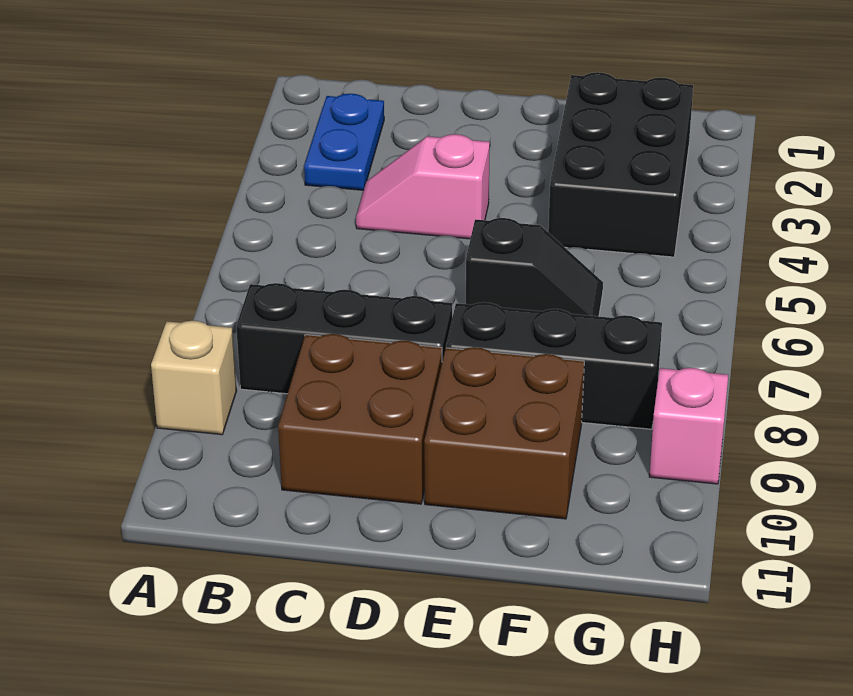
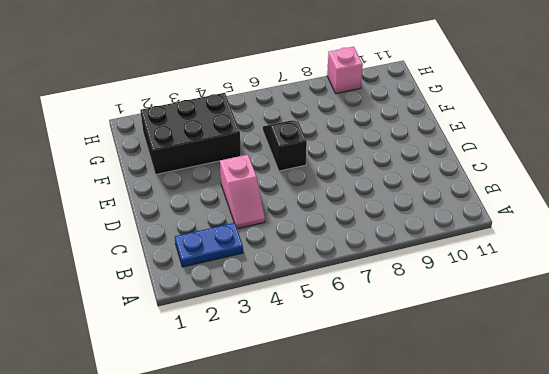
none -> tan 1x1 brick [151,321,237,435]
none -> black 1x3 brick [236,283,452,394]

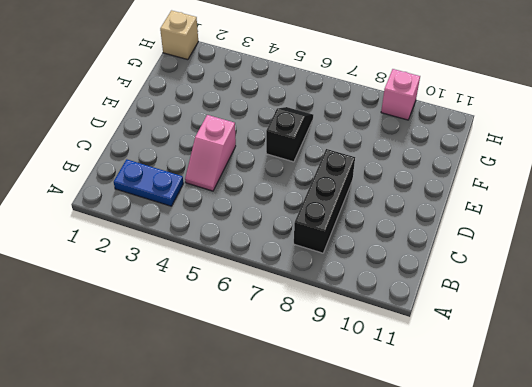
tan 1x1 brick [160,10,198,60] -> tan 1x1 brick moved to [151,321,237,435]
none -> brown 2x2 brick [278,334,442,504]
none -> black 1x3 brick [446,302,662,429]

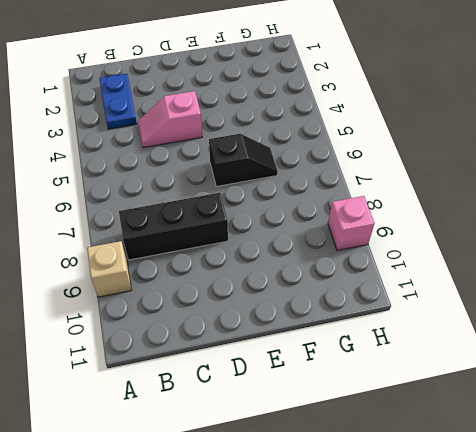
none -> brown 2x2 brick [278,334,442,504]
none -> black 1x3 brick [446,302,662,429]

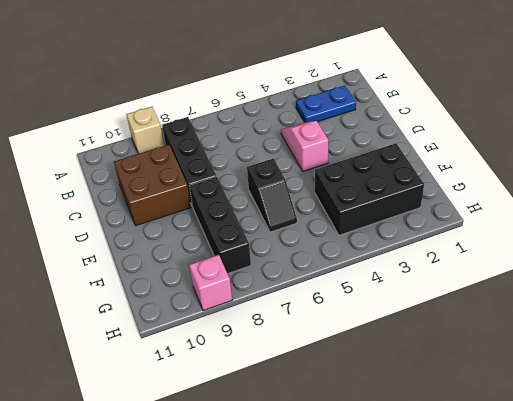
none -> brown 2x2 brick [424,347,584,519]

